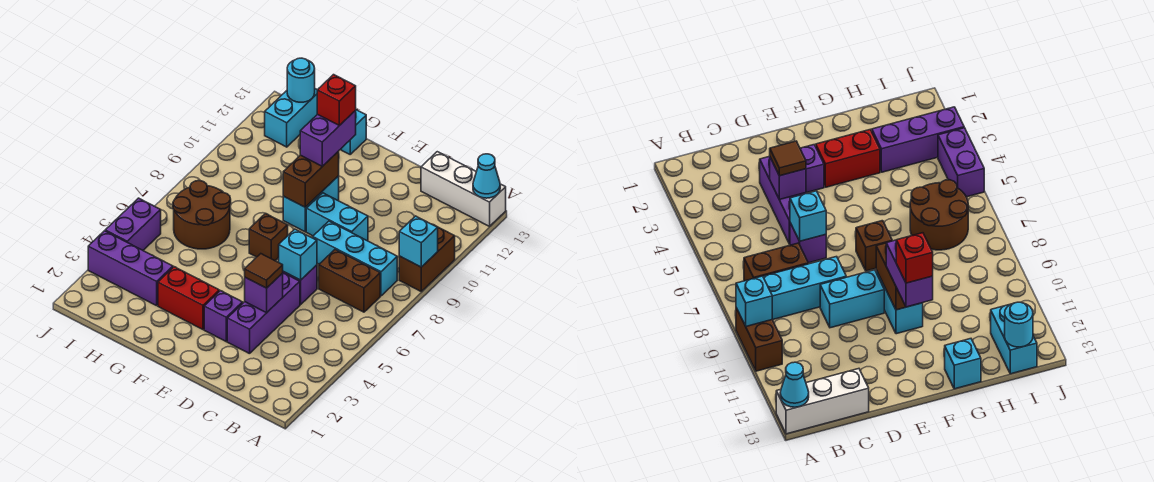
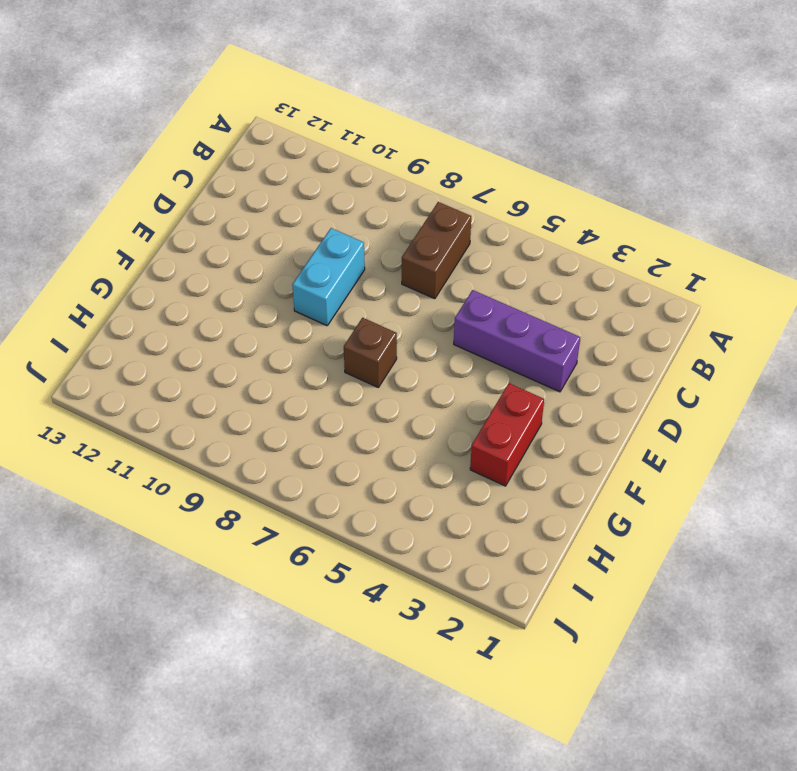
none -> brown 1x2 brick [399,224,455,291]
none -> white 1x3 brick [421,152,506,226]
none -> cyan 1x3 brick [313,221,397,296]

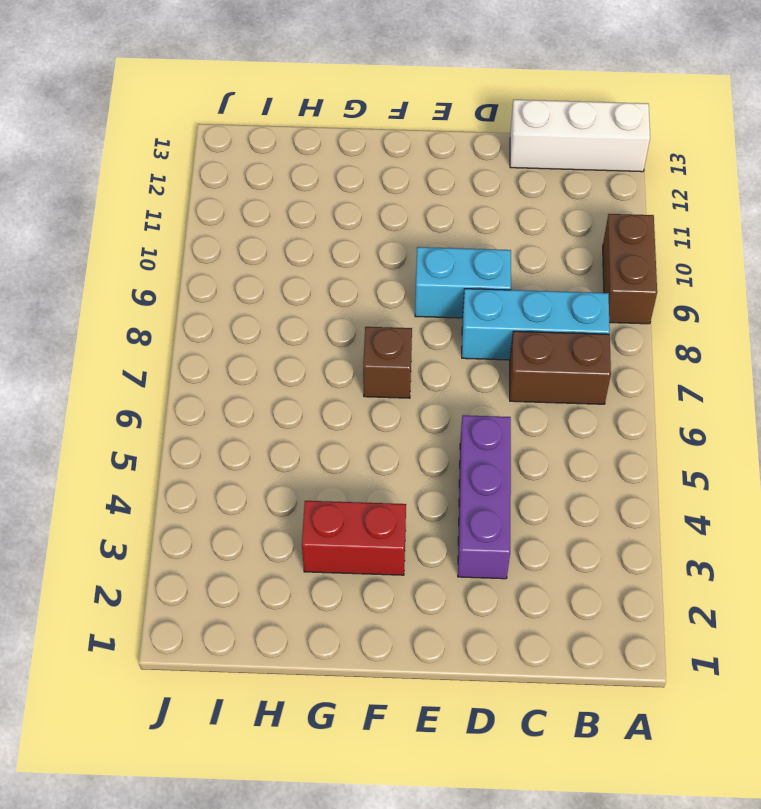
none -> purple 1x1 brick [283,265,317,305]
none -> purple 1x1 brick [204,291,243,341]
none -> cyan 1x2 brick [283,176,339,232]

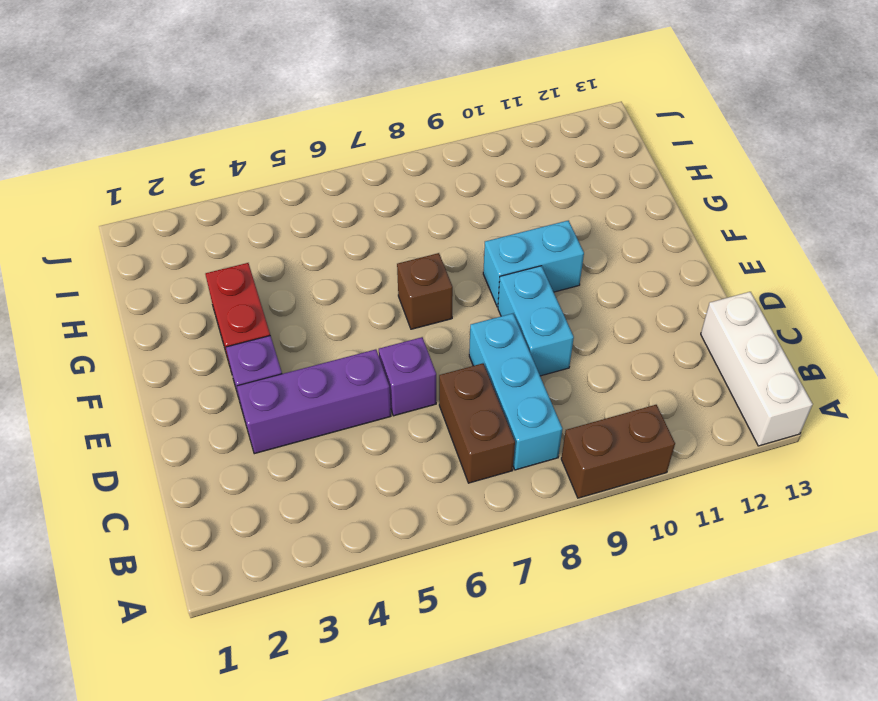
none -> cyan 1x1 brick [340,110,366,154]
none -> purple 1x3 brick [88,231,173,306]
none -> brown 2x2 round brick [173,181,231,249]

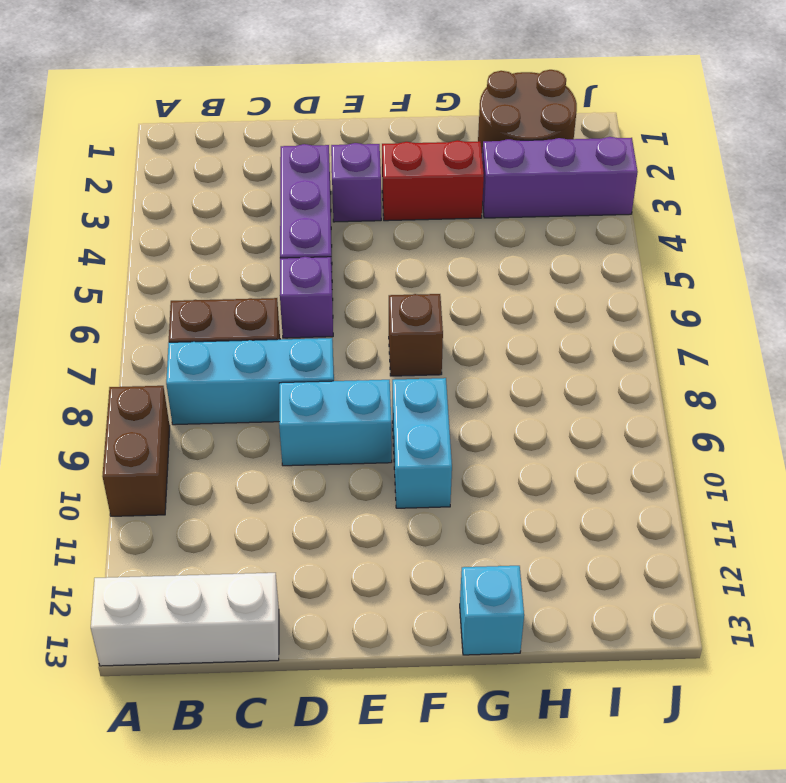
brown 2x2 round brick [478,70,577,153] -> brown 2x2 round brick moved to [173,181,231,249]
none -> cyan 1x2 brick [265,89,317,147]
none -> purple 1x2 brick [105,198,161,250]
none -> cyan 1x1 brick [399,216,438,267]

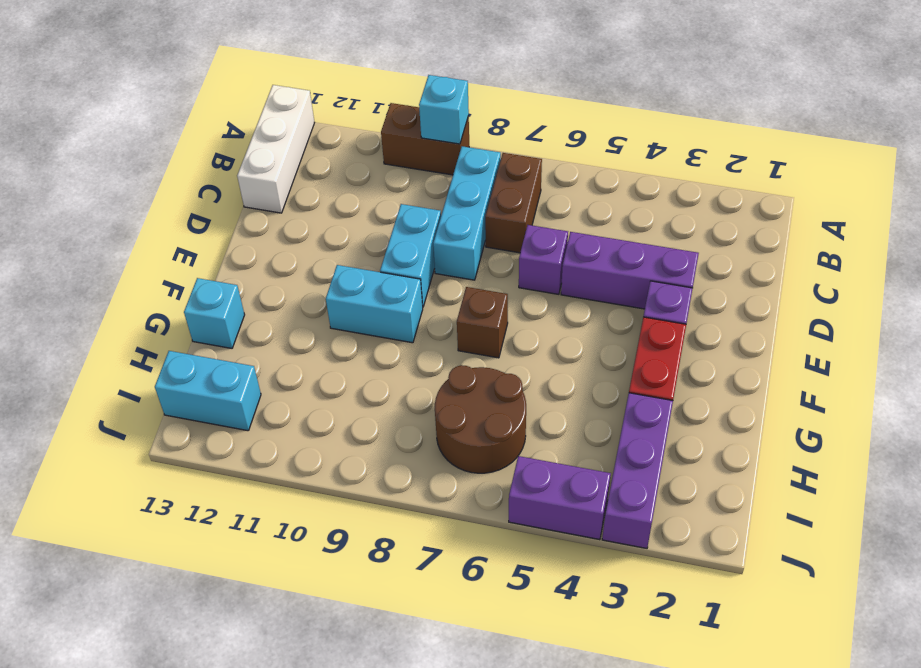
none -> cyan 1x1 cone [473,154,500,198]
none -> purple 1x1 brick [245,273,283,313]
none -> cyan 1x1 brick [279,229,317,280]

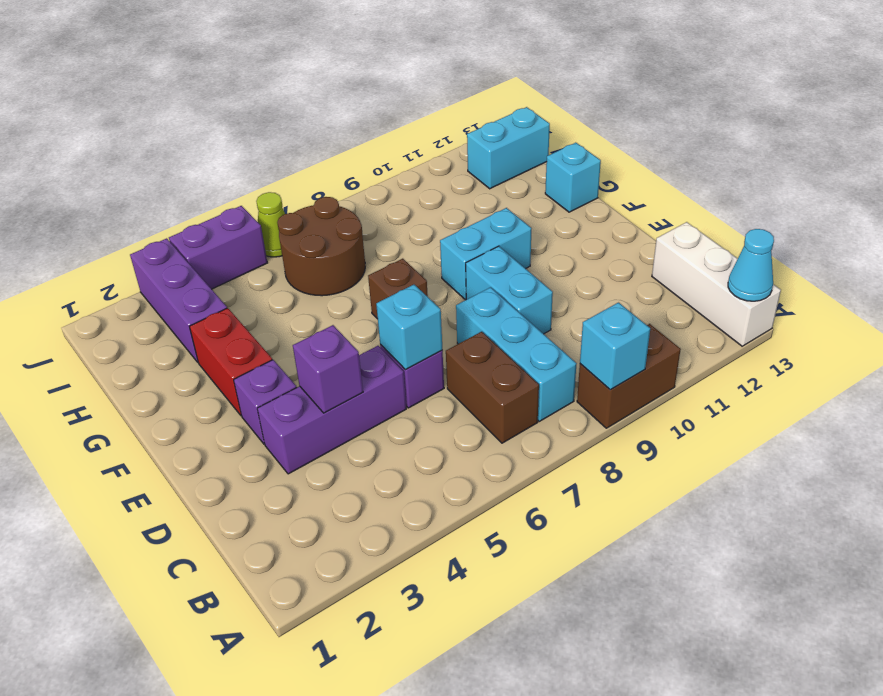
lime 1x1 cone [256,192,285,257] -> none
none -> brown 1x2 brick [283,152,339,207]
none -> cyan 1x1 round brick [287,58,315,102]
none -> brown 1x1 tile [245,254,283,288]

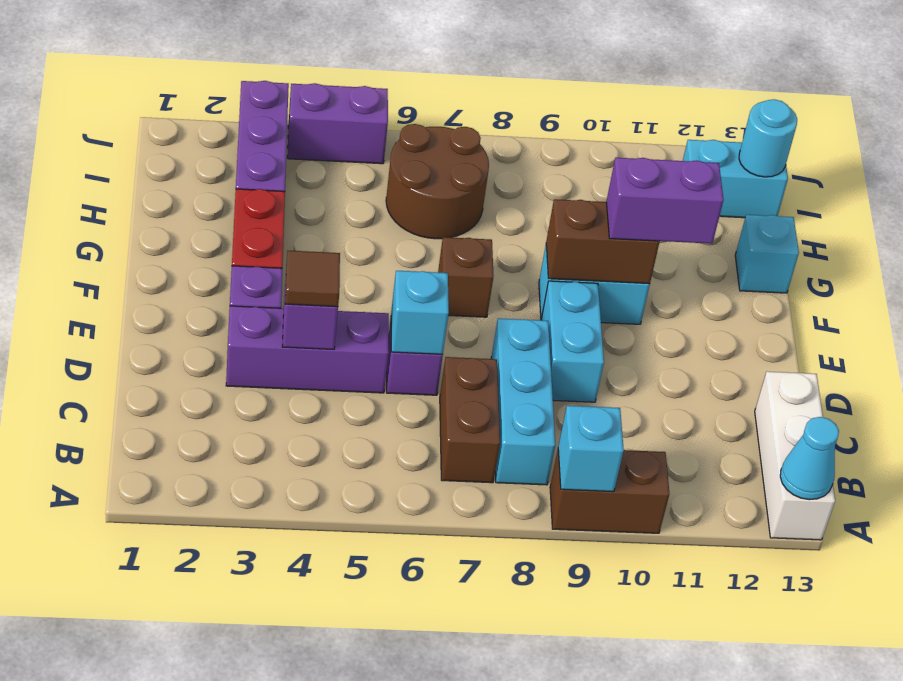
none -> red 1x1 brick [317,75,356,126]

